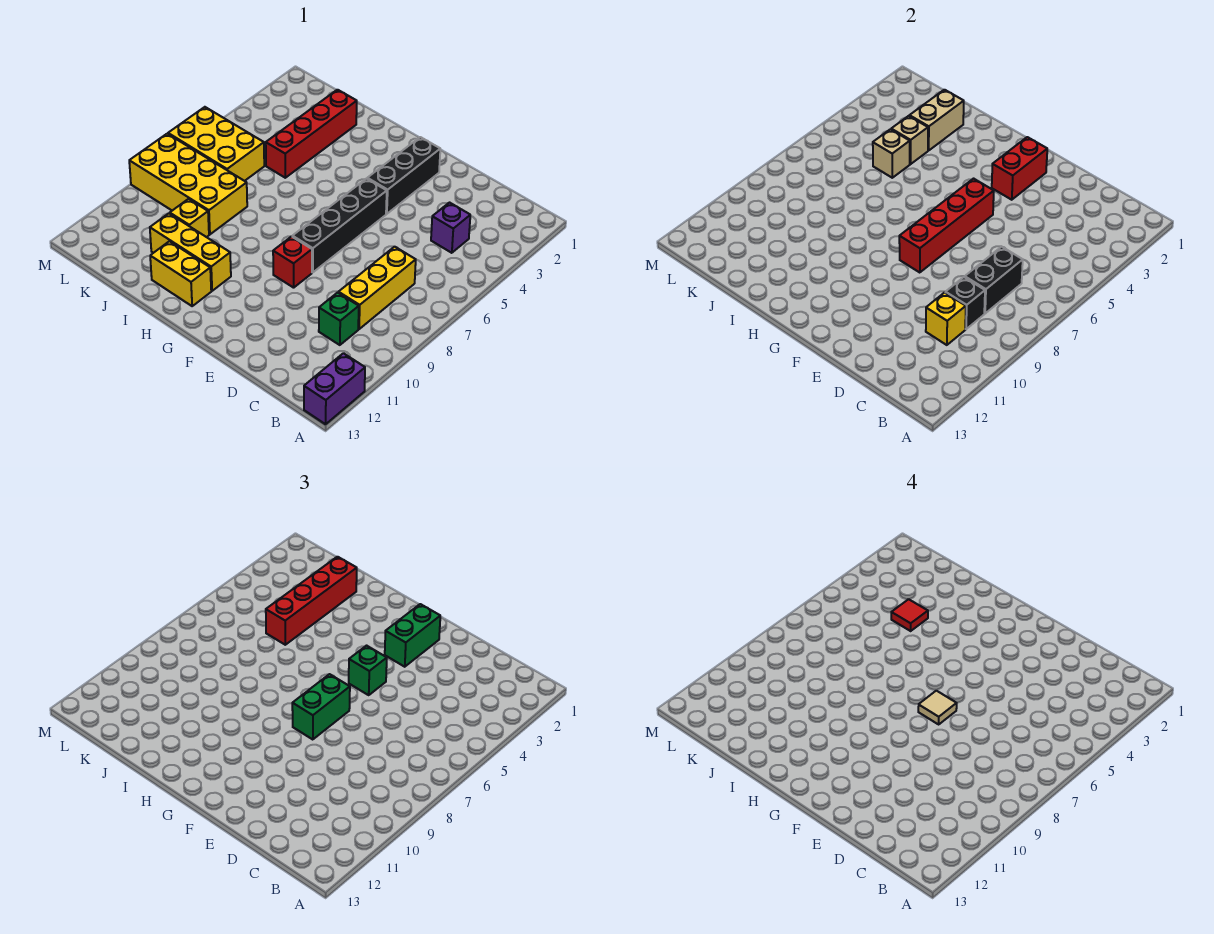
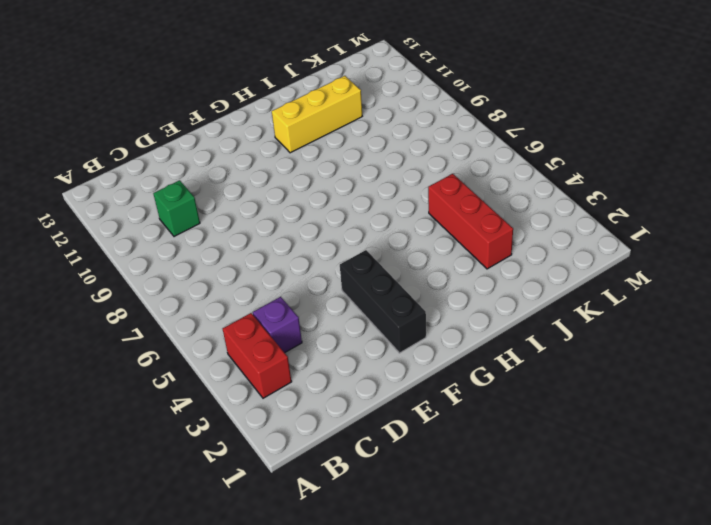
red 1x2 brick [223,313,292,398] -> red 1x2 brick moved to [992,137,1047,200]
red 1x3 brick [428,174,513,269] -> red 1x4 brick [266,90,357,178]
none -> purple 1x2 brick [304,353,365,424]
none -> yellow 1x3 brick [338,247,416,329]
none -> black 1x4 brick [292,179,387,273]

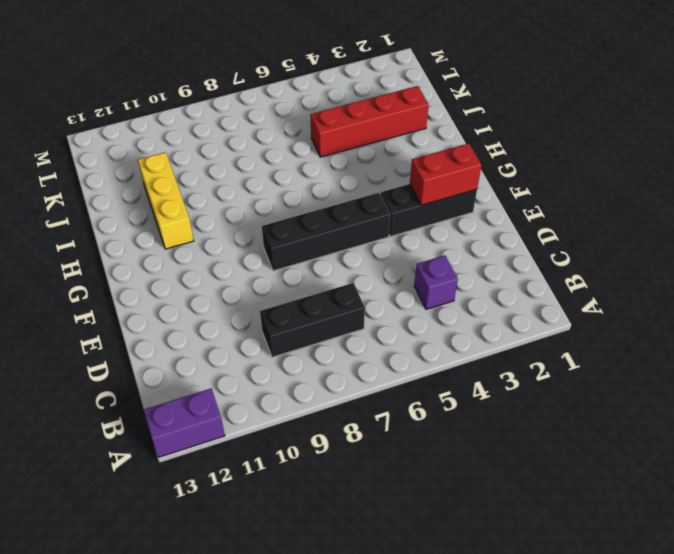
black 1x3 brick [260,283,365,357] -> yellow 1x3 brick [338,247,416,329]
none -> green 1x1 brick [319,293,359,345]
none -> red 1x1 brick [273,236,312,288]
none -> yellow 1x2 brick [150,241,211,306]

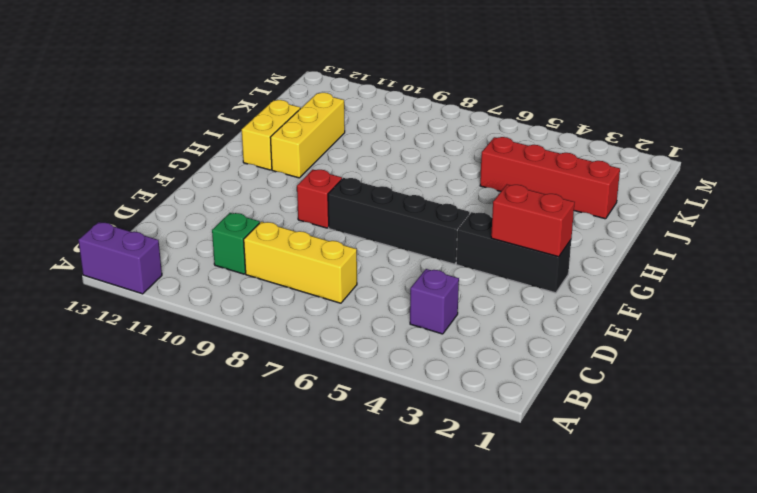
none -> yellow 2x4 brick [129,134,247,234]
none -> yellow 1x1 brick [170,199,209,237]
none -> yellow 2x3 brick [168,107,264,181]

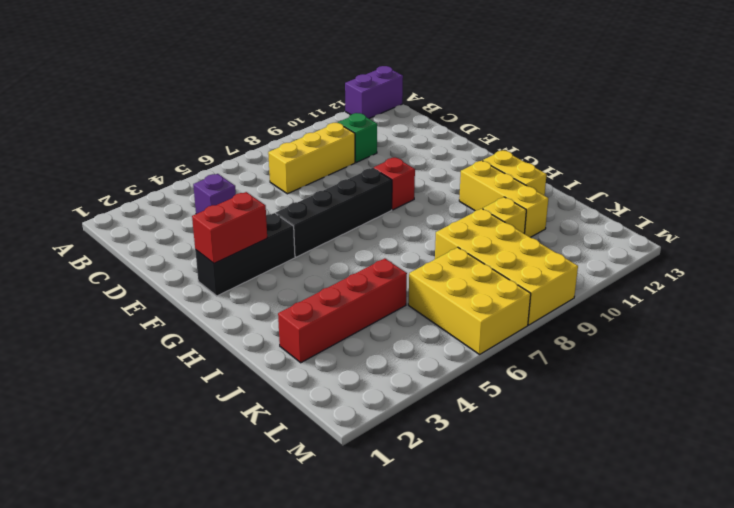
none -> black 1x2 brick [965,247,1023,313]
none -> black 1x1 brick [945,277,985,329]
none -> yellow 1x1 brick [926,293,966,345]

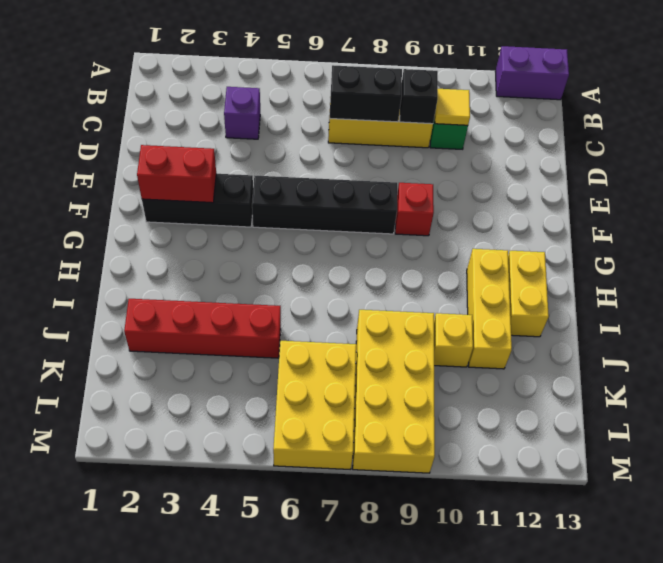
yellow 1x1 tile [435,89,470,125] -> yellow 1x1 brick [926,293,966,345]
none -> red 1x4 brick [899,179,994,273]
none -> tan 1x2 brick [909,90,964,150]
none -> tan 1x1 brick [891,116,928,164]

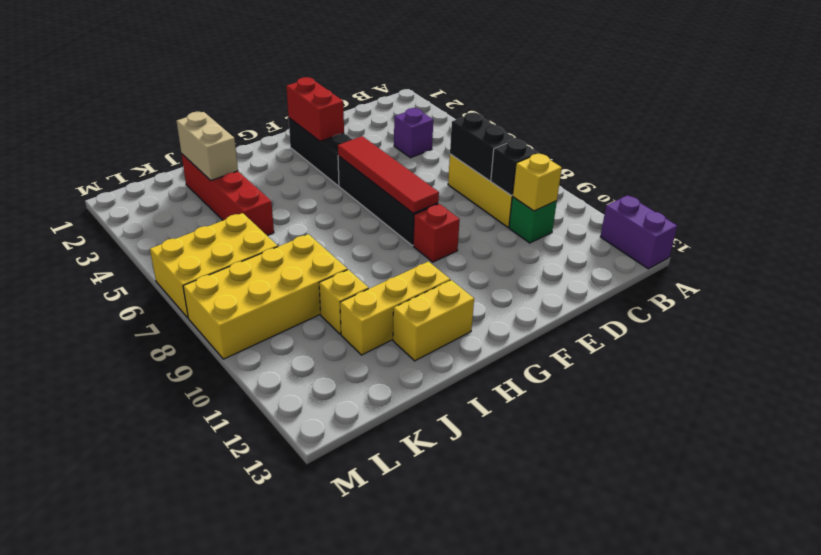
red 1x4 tile [338,136,439,213] -> red 1x4 brick [899,179,994,273]
none -> tan 1x1 brick [891,116,928,164]
none -> tan 1x1 brick [873,129,910,178]
none -> green 1x2 brick [385,604,440,667]

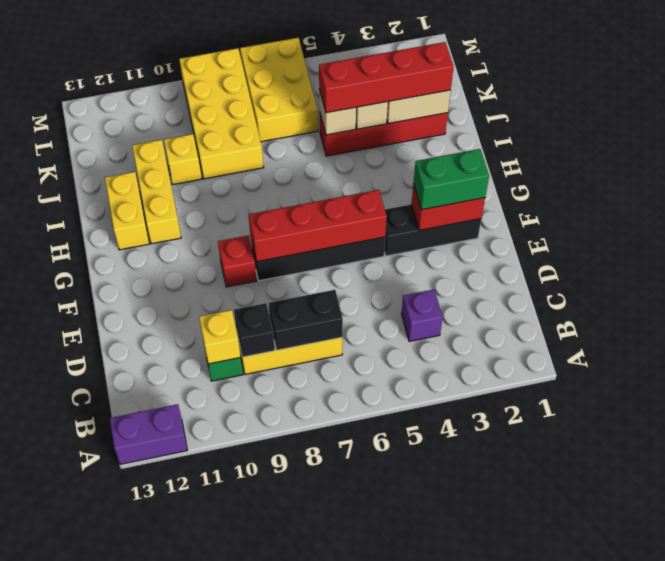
none -> green 1x1 brick [349,646,387,695]
none -> green 1x2 brick [292,674,350,740]
none -> tan 1x1 tile [918,691,957,724]

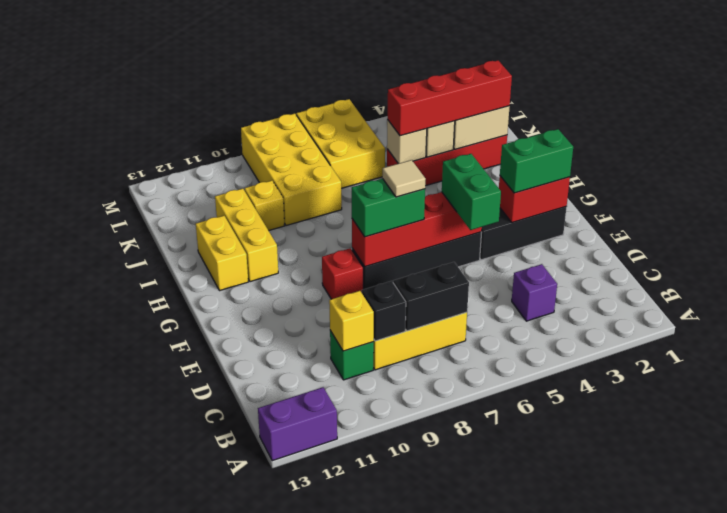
green 1x2 brick [442,154,501,230] -> green 1x1 brick [349,646,387,695]
none -> red 1x1 tile [891,599,928,631]

